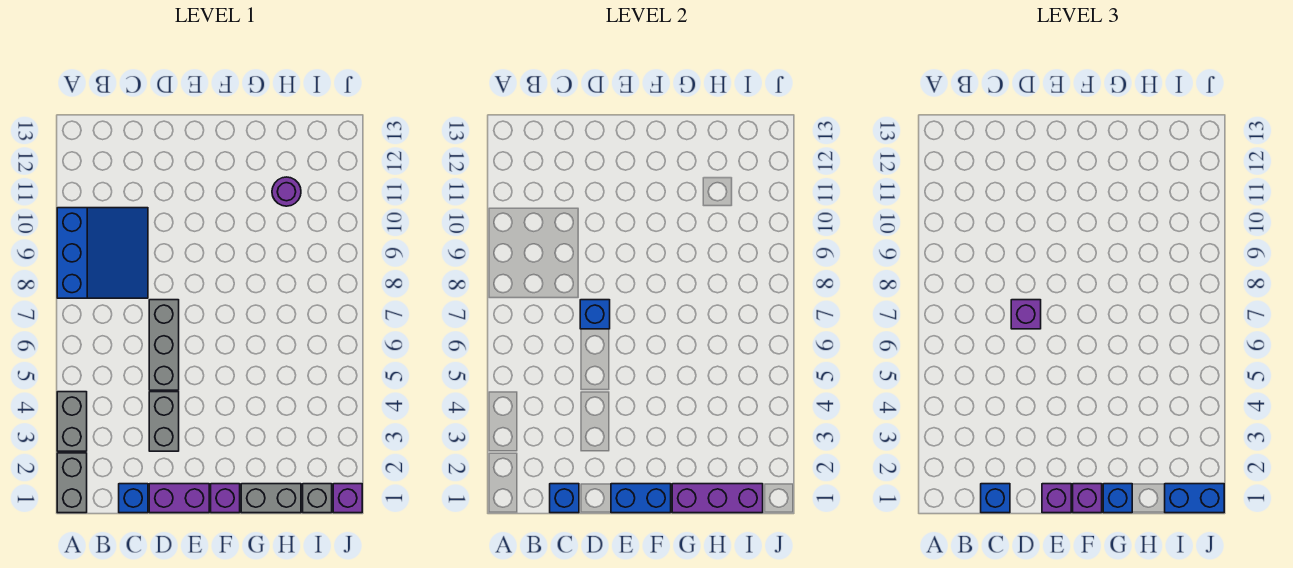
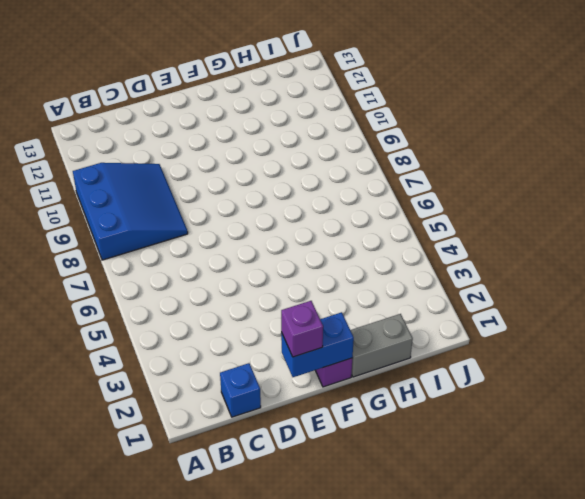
none -> grey 1x2 brick [57,453,87,513]
none -> grey 1x2 brick [57,392,87,451]
none -> purple 1x2 brick [149,484,209,513]

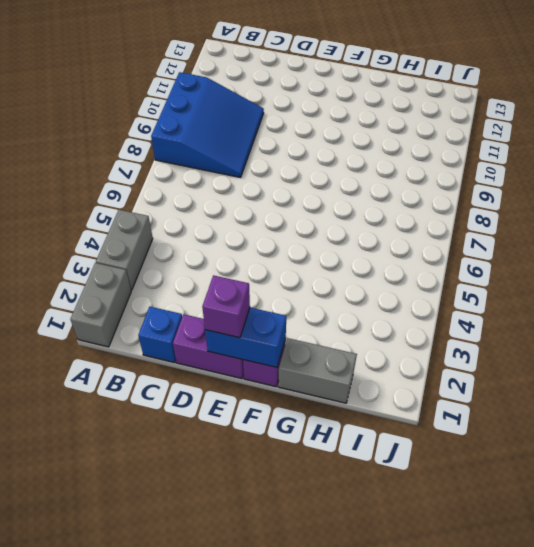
none -> grey 1x2 brick [149,392,179,451]
none -> grey 1x3 brick [149,300,179,390]
none -> purple 1x1 round brick [272,177,301,206]

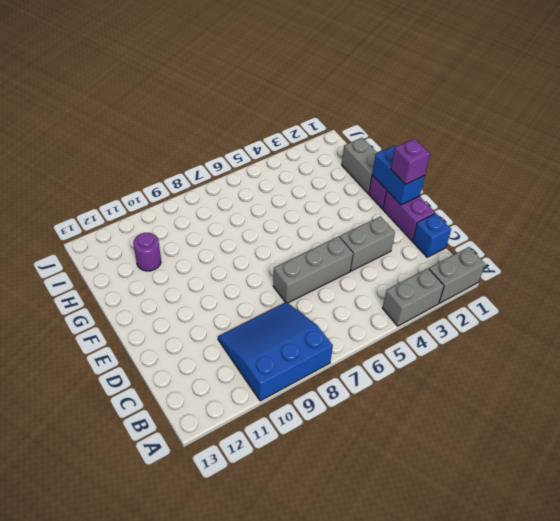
none -> grey 1x1 brick [303,484,332,513]
none -> purple 1x1 brick [333,484,362,513]
none -> blue 1x1 brick [550,484,579,513]

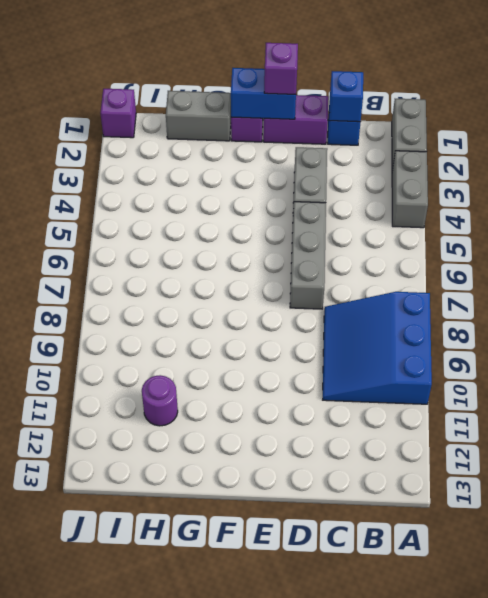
none -> grey 1x1 brick [303,484,332,513]
none -> blue 1x1 brick [580,300,610,329]
none -> purple 1x3 brick [672,484,763,513]

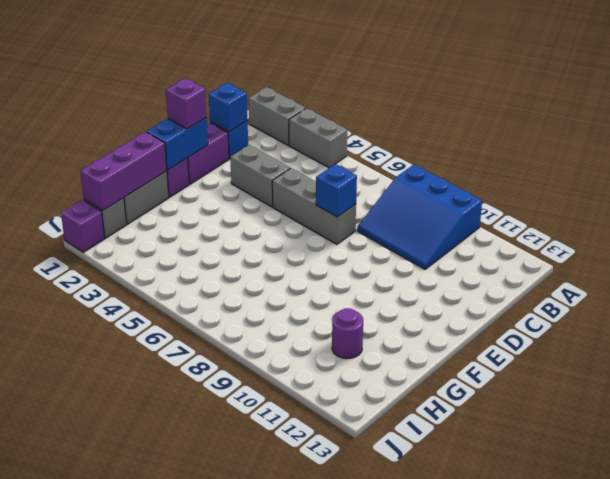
none -> blue 1x1 brick [981,484,1010,513]
none -> purple 1x1 brick [1011,300,1041,329]
none -> purple 1x1 brick [1073,484,1102,513]

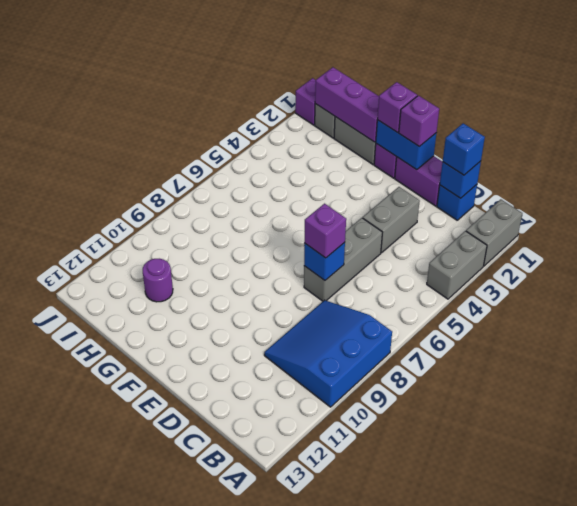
none -> blue 1x1 brick [1103,484,1132,513]
none -> blue 1x2 brick [1165,484,1224,513]

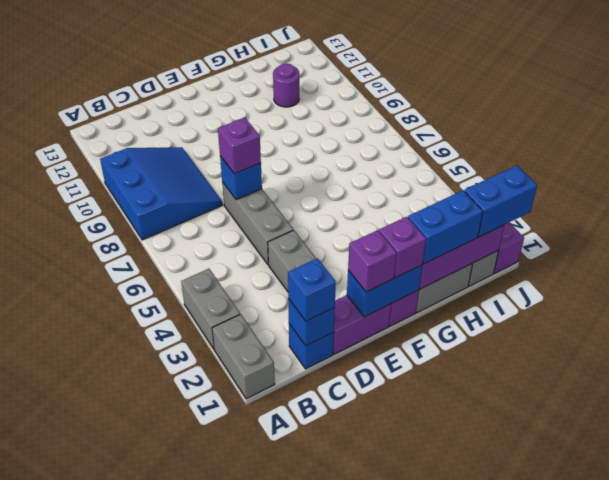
blue 1x2 brick [408,191,483,264] -> blue 1x1 brick [1103,484,1132,513]

